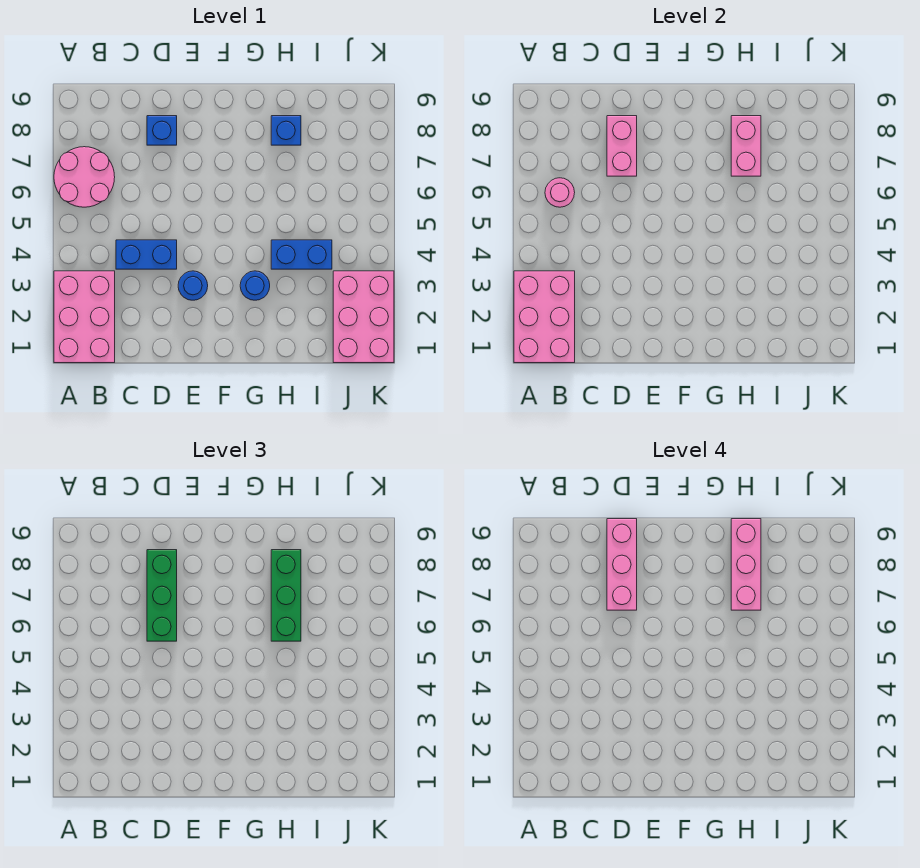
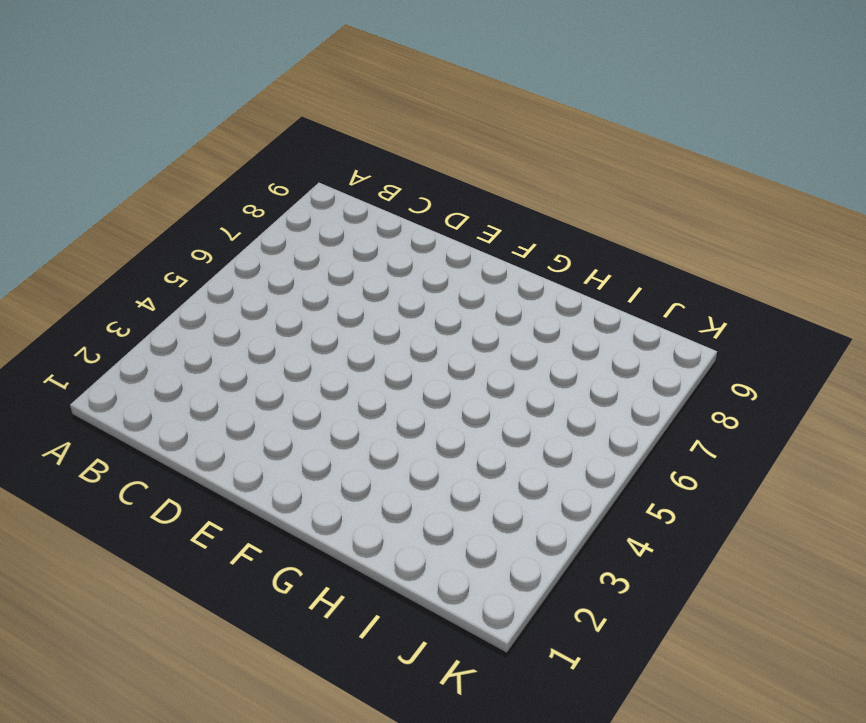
none -> pink 2x3 brick [54,271,115,363]
none -> pink 2x2 round brick [54,147,115,207]
none -> blue 1x2 brick [116,240,177,269]

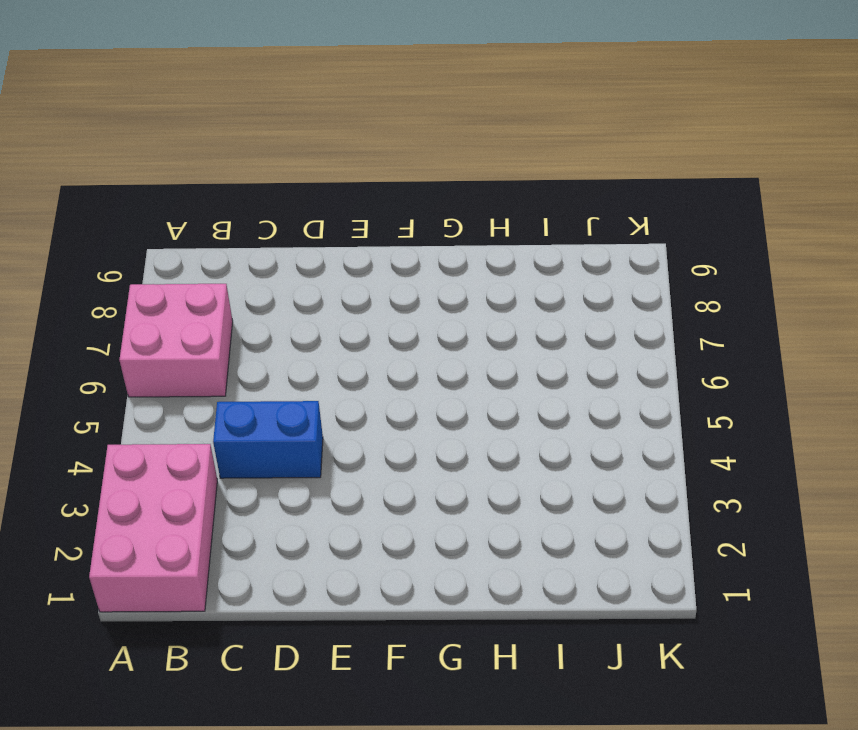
pink 2x2 brick [119,284,233,397] -> pink 2x2 round brick [54,147,115,207]
none -> blue 1x1 brick [147,116,177,145]
none -> blue 1x1 round brick [178,271,208,300]
none -> blue 1x1 round brick [240,271,270,300]

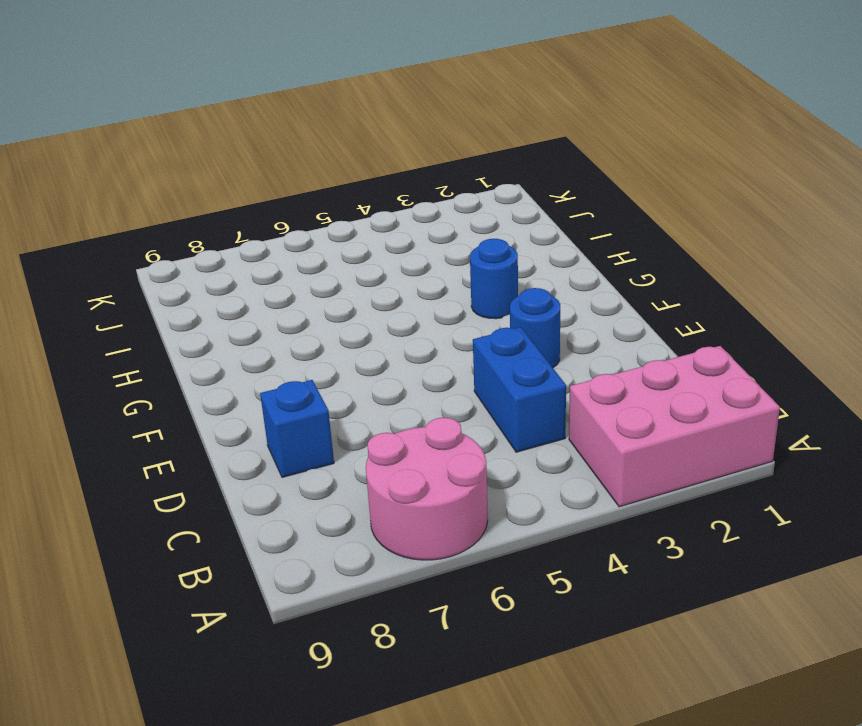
none -> blue 1x2 brick [271,240,332,269]
none -> blue 1x1 brick [271,116,301,145]
none -> pink 2x3 brick [333,271,394,363]

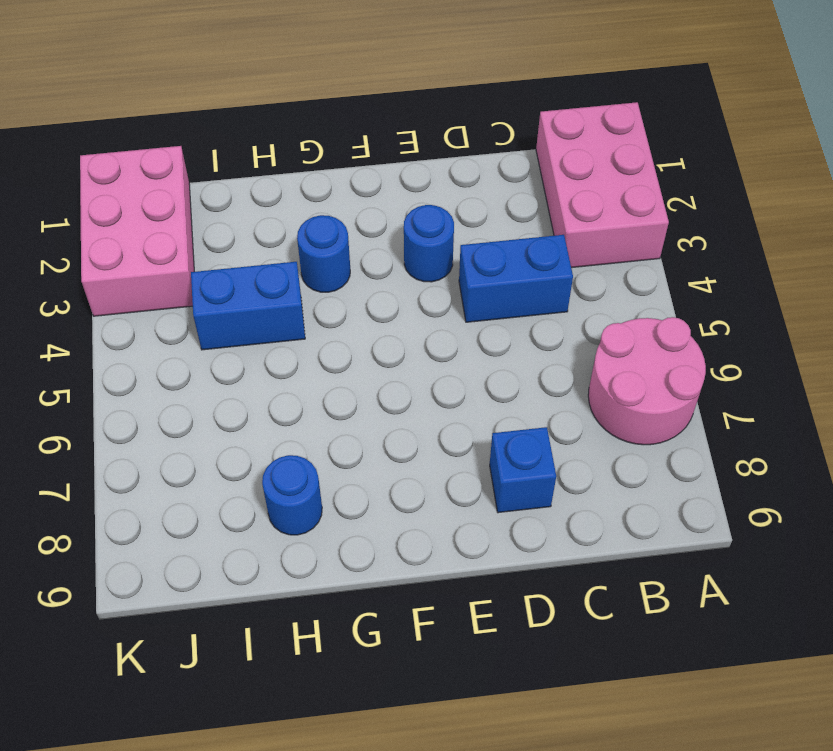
blue 1x1 round brick [262,455,322,535] -> blue 1x1 brick [271,116,301,145]
none -> pink 2x3 brick [514,271,575,363]
none -> pink 1x1 round brick [545,178,575,207]
none -> pink 1x2 brick [607,116,637,176]

